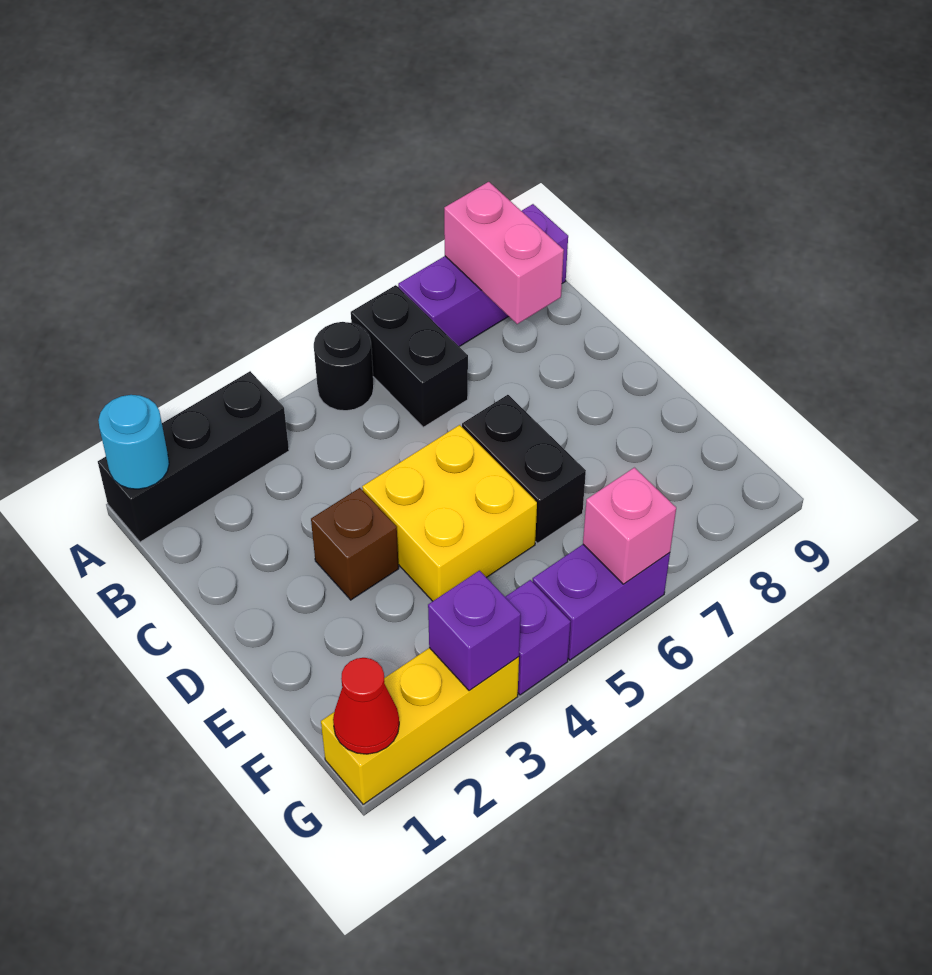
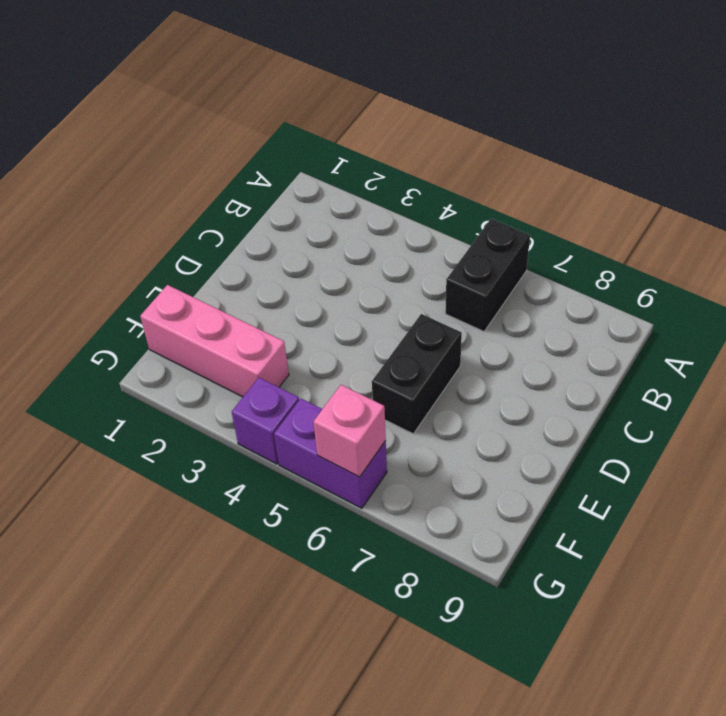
pink 1x3 brick [140,285,289,397] -> none
none -> black 1x3 brick [98,371,289,542]
none -> black 1x1 round brick [314,322,374,411]
none -> purple 1x3 brick [398,204,568,347]

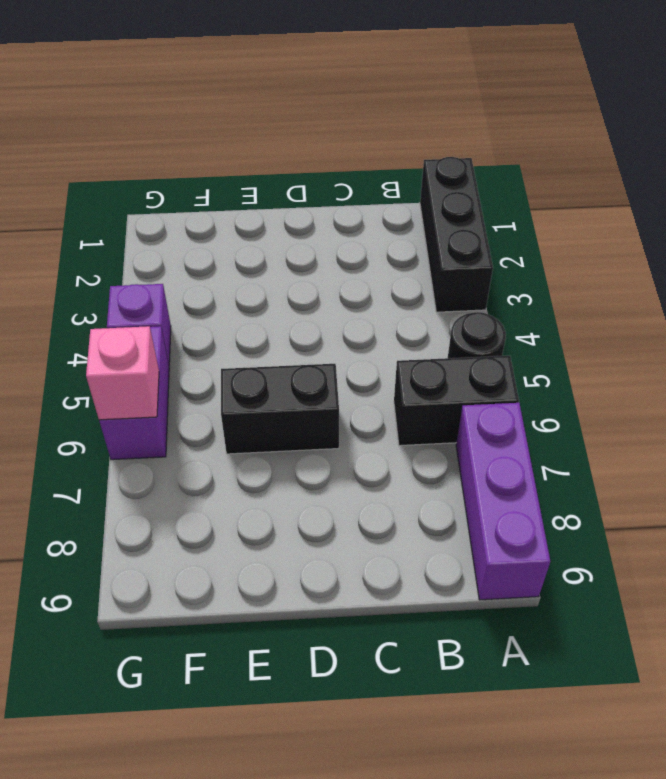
none -> brown 1x1 brick [311,488,399,600]
none -> yellow 2x2 brick [362,425,537,601]
none -> yellow 1x3 brick [321,648,519,804]

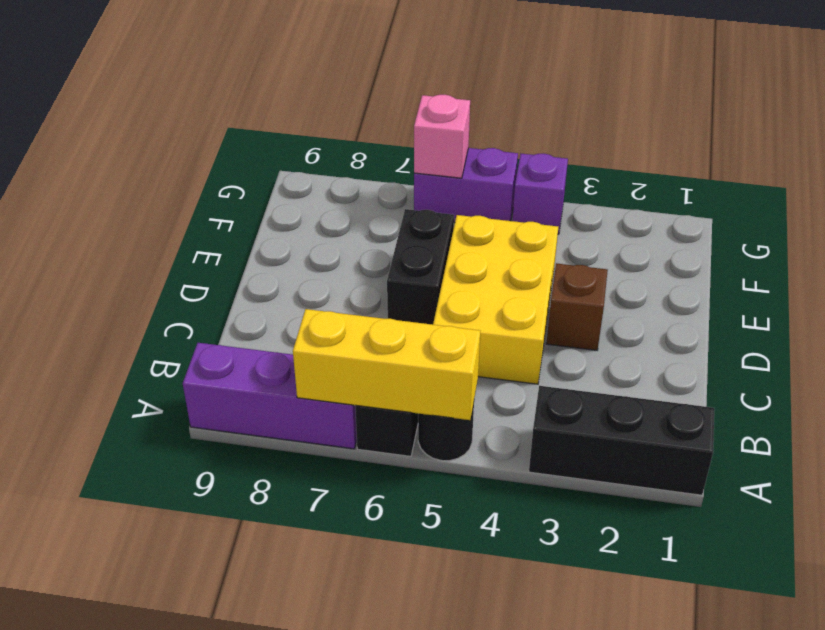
yellow 1x3 brick [293,309,480,420] -> yellow 1x3 brick moved to [321,648,519,804]
yellow 2x3 brick [433,215,558,384] -> yellow 2x2 brick [362,425,537,601]
none -> cyan 1x1 round brick [98,395,169,489]
none -> pink 1x2 brick [444,182,564,324]
none -> red 1x1 cone [333,658,399,754]

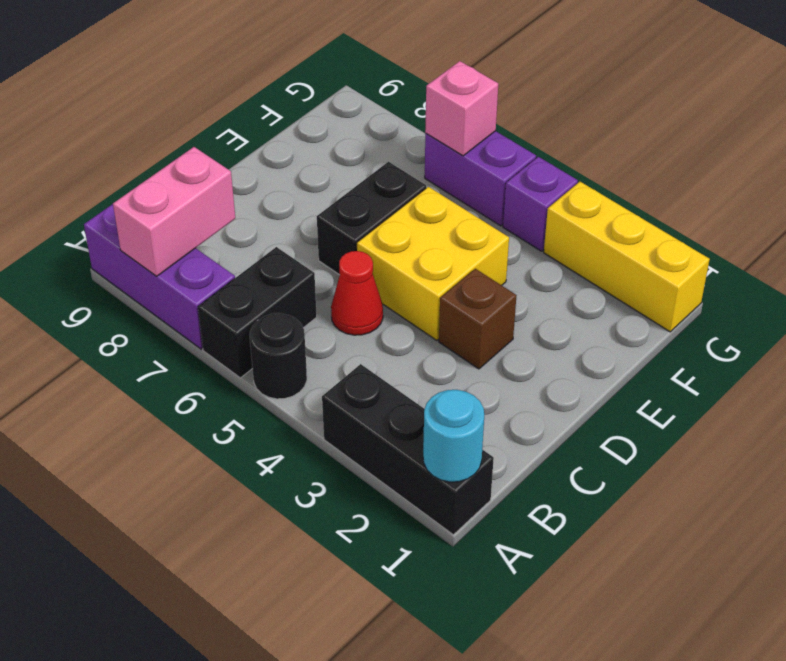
red 1x1 cone [331,251,383,335] -> red 1x1 cone moved to [333,658,399,754]
none -> purple 1x1 brick [428,571,521,691]

